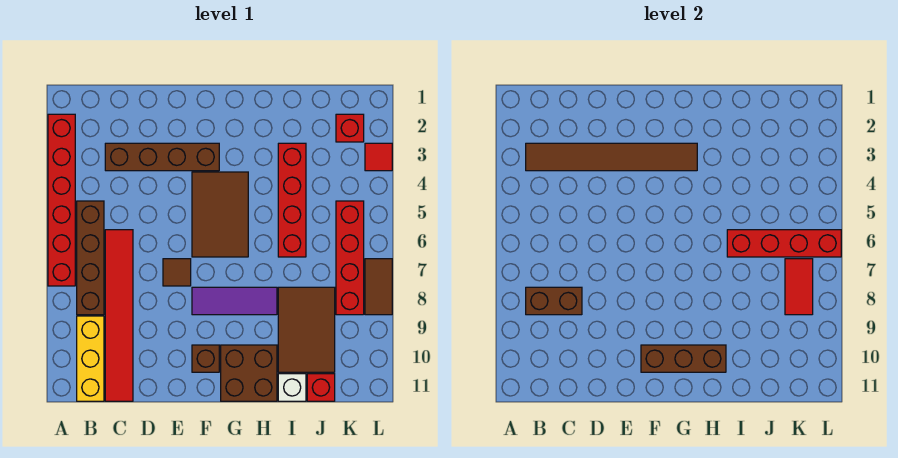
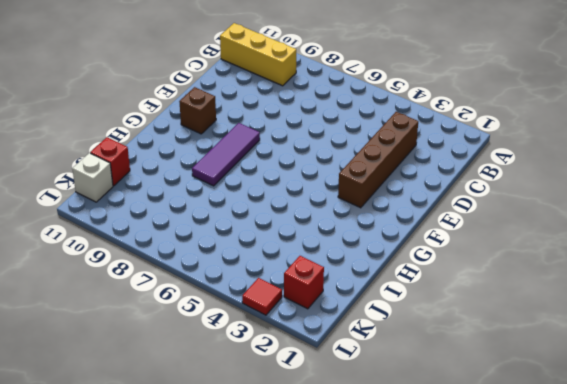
white 1x1 brick [72,153,113,202] -> white 1x1 brick moved to [278,374,306,401]
none -> red 1x6 brick [48,114,75,286]
none -> brown 1x4 brick [77,201,104,315]
none -> red 1x6 tile [105,230,133,401]

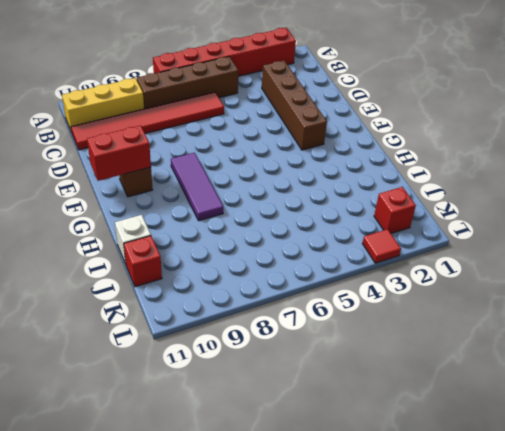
red 1x2 brick [87,125,151,181] -> brown 1x3 brick [641,345,726,372]
none -> brown 1x1 tile [163,259,191,286]
none -> brown 2x3 tile [192,172,248,257]
none -> brown 2x2 brick [221,345,277,401]

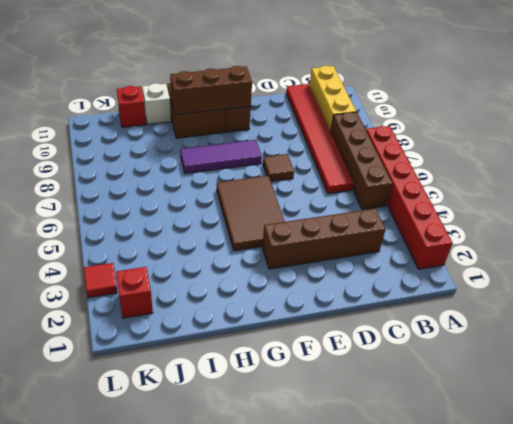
none -> red 1x4 brick [278,143,306,257]
none -> brown 2x3 tile [278,287,335,372]
none -> red 1x4 brick [336,201,364,315]

